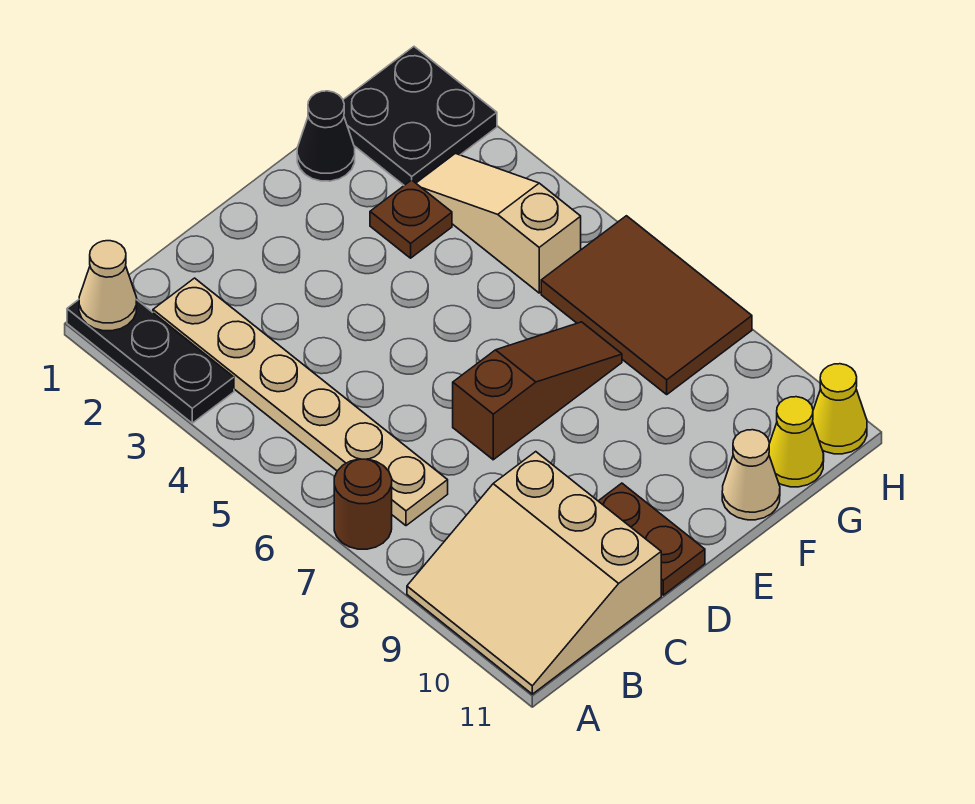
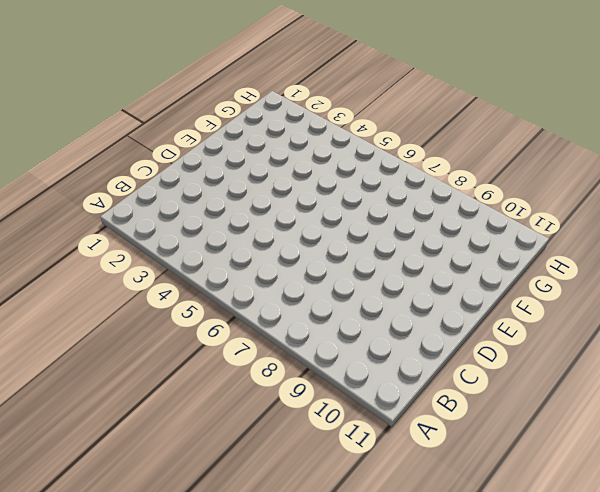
none -> black 1x3 plate [67,300,234,423]
none -> brown 1x1 round brick [334,459,392,549]
none -> tan 3x3 slope [407,452,661,694]

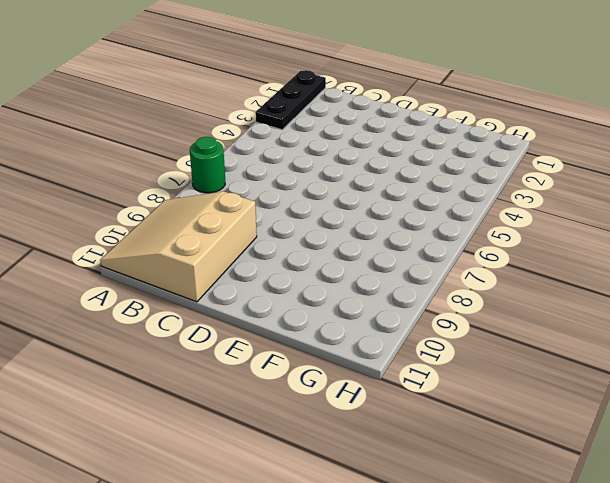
green 1x1 round brick [190,137,225,193] -> brown 1x1 round brick [334,459,392,549]
none -> tan 1x6 plate [153,278,448,526]
none -> brown 1x3 slope [453,322,622,460]
none -> brown 1x2 plate [599,483,705,595]

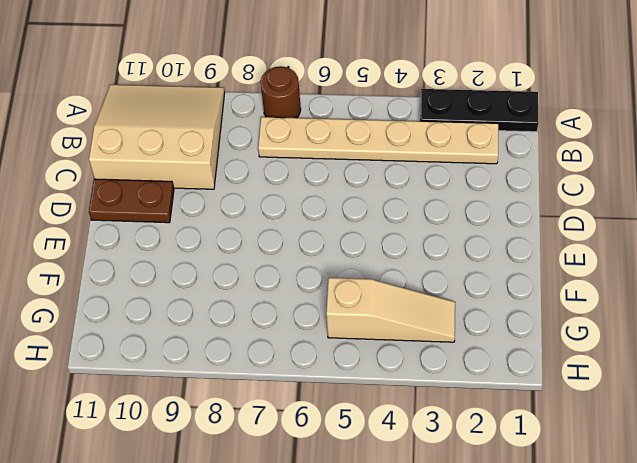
none -> brown 1x3 slope [453,322,622,460]
none -> black 1x1 cone [297,91,355,181]
none -> brown 1x1 plate [370,180,452,258]

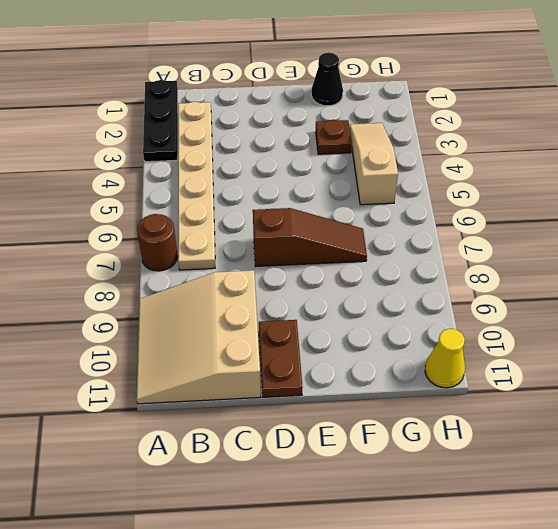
none -> tan 1x1 cone [722,430,780,520]
none -> black 2x2 plate [343,47,497,185]
none -> brown 2x3 tile [541,216,752,394]

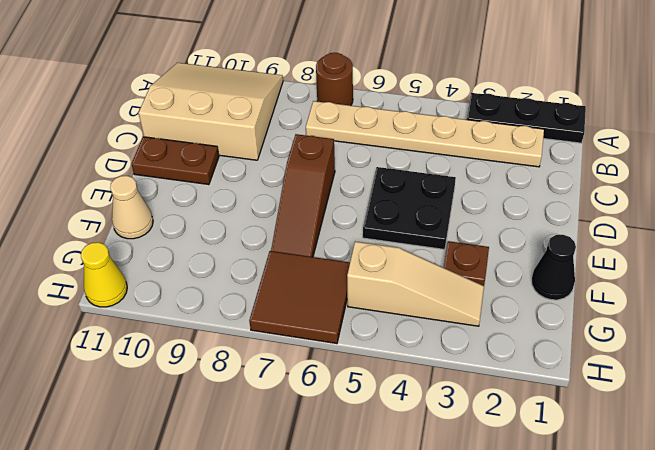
black 2x2 plate [363,167,456,249] -> black 2x2 plate moved to [343,47,497,185]
brown 2x2 tile [249,251,350,344] -> brown 2x3 tile [541,216,752,394]
none -> yellow 1x1 cone [769,397,824,487]
none -> tan 1x1 cone [79,241,137,331]

